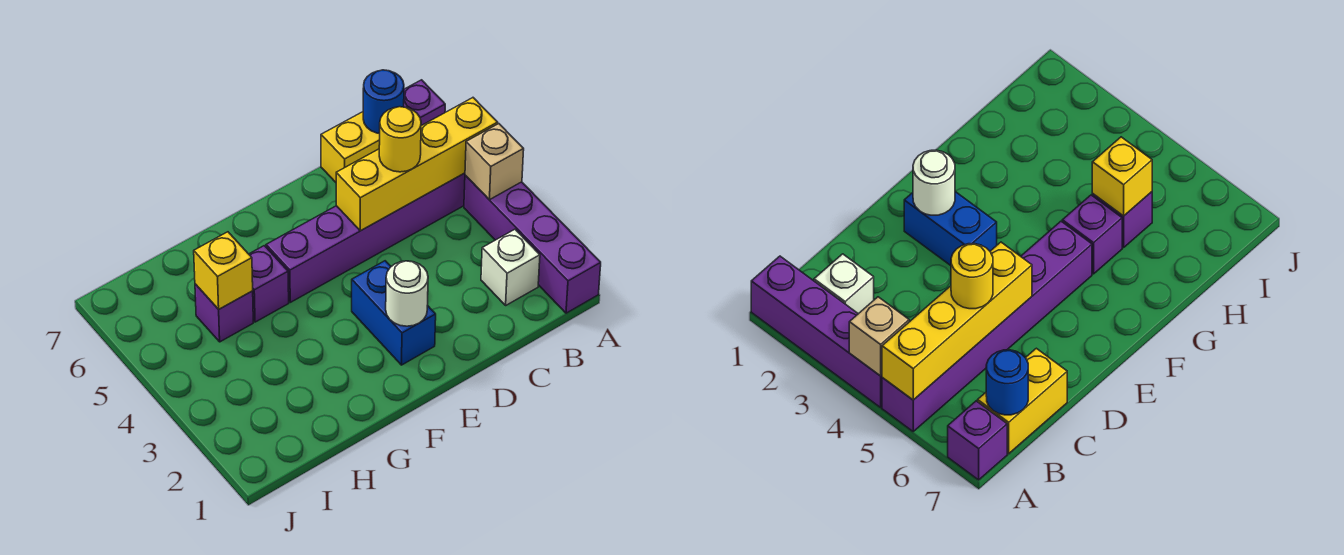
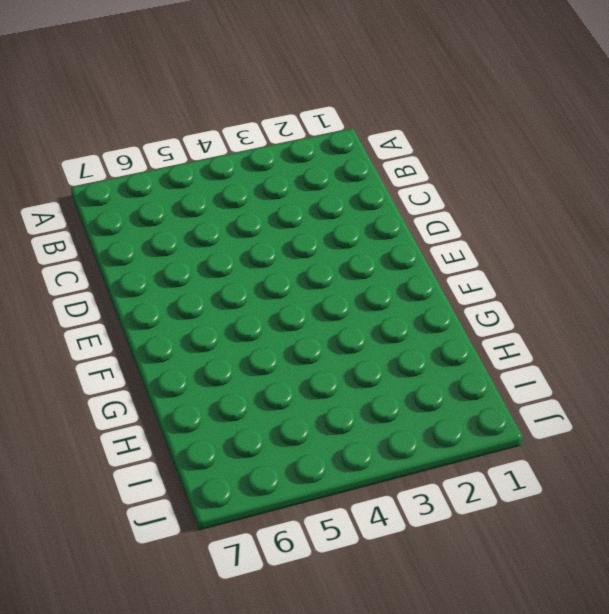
none -> purple 1x4 brick [464,175,601,313]
none -> purple 1x6 brick [266,173,465,302]
none -> purple 1x1 brick [404,80,445,125]

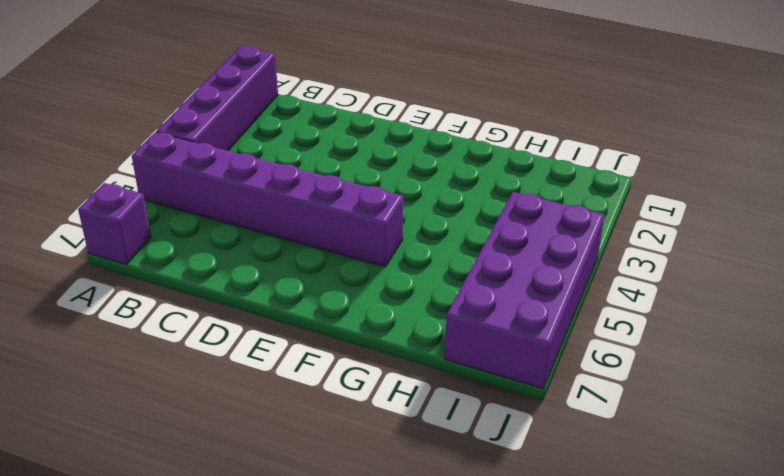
purple 2x4 brick [445,192,605,389] -> none
none -> white 1x1 brick [481,229,540,305]
none -> yellow 1x2 brick [321,112,380,182]
none -> blue 1x2 brick [352,261,436,365]

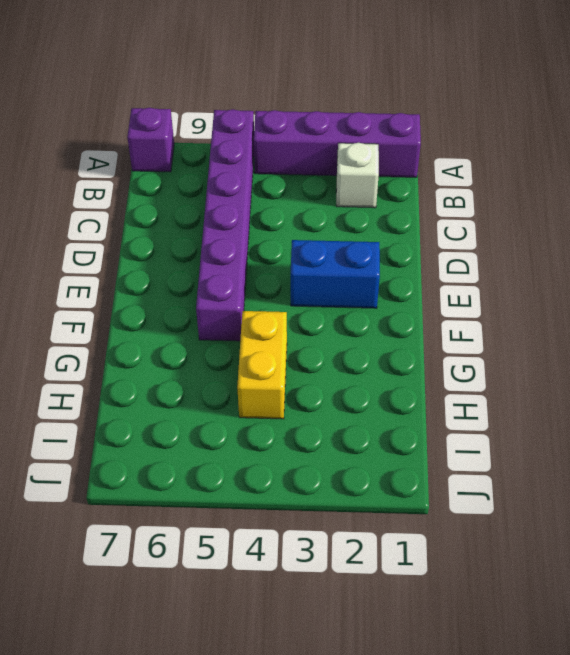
yellow 1x2 brick [237,311,287,419] -> yellow 1x2 brick moved to [321,112,380,182]
none -> purple 1x1 brick [249,246,289,322]
none -> purple 1x1 brick [195,284,253,342]
none -> tan 1x1 brick [465,124,524,200]

